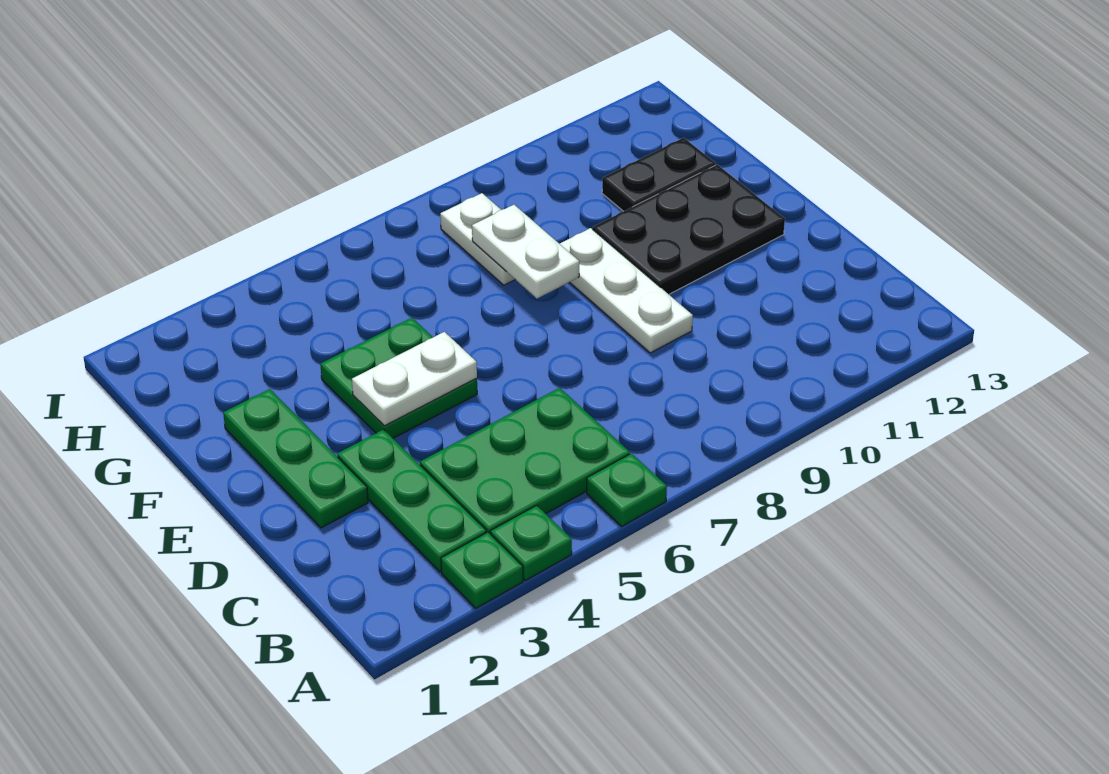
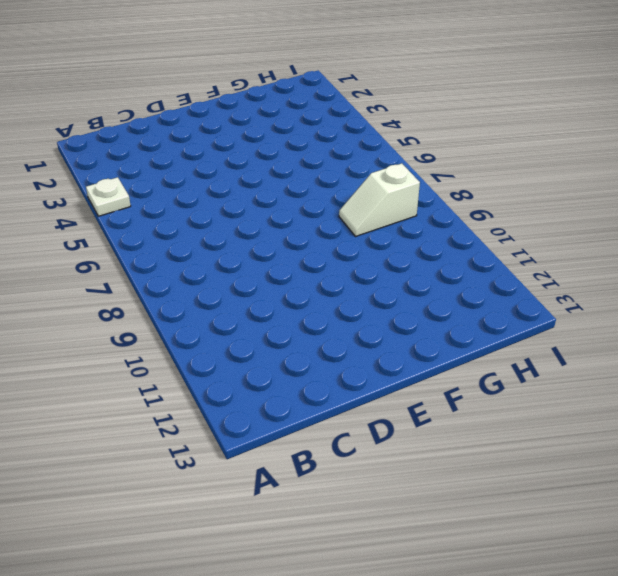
white 1x1 plate [86,177,131,216] -> green 1x1 plate [490,505,572,581]
white 1x2 slope [339,163,420,237] -> white 1x2 plate [440,193,515,285]
none -> green 1x1 plate [441,532,523,608]
none -> green 1x1 plate [587,453,667,526]
none -> green 1x3 plate [337,429,486,572]

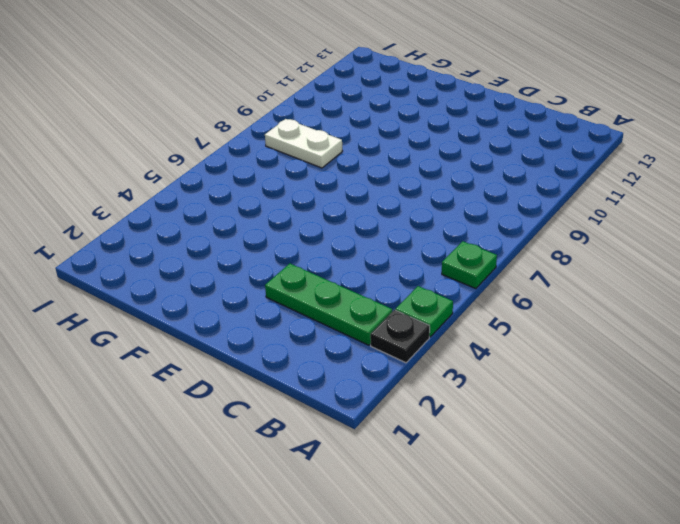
black 1x1 plate [370,310,430,363] -> green 1x1 plate [441,532,523,608]
none -> green 2x3 plate [420,388,630,534]
none -> green 1x3 plate [223,389,368,528]
none -> white 1x3 plate [560,228,693,353]

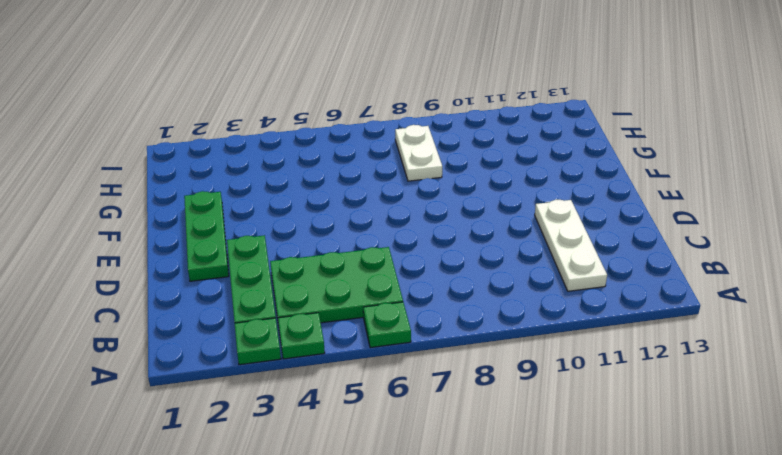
white 1x3 plate [535,200,607,291] -> white 1x3 plate moved to [560,228,693,353]
none -> green 2x2 plate [320,318,477,438]
none -> black 2x3 plate [593,165,785,294]
none -> black 1x2 plate [602,138,716,211]

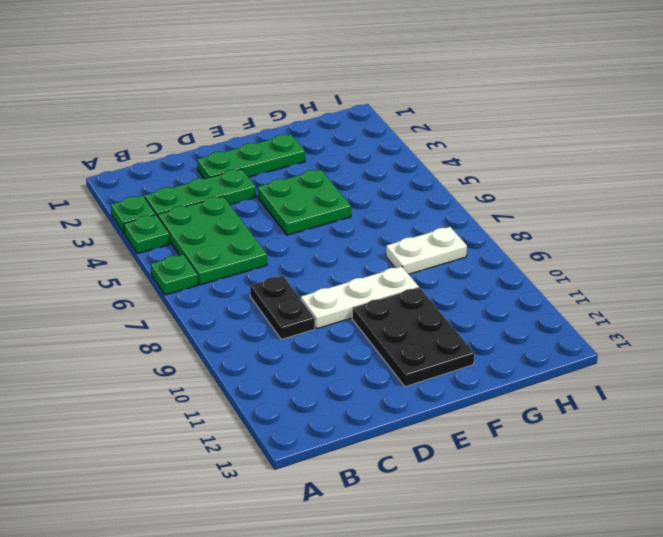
black 1x2 plate [250,276,315,339] -> black 1x2 plate moved to [602,138,716,211]
none -> white 1x2 plate [352,332,477,426]
none -> white 1x2 plate [472,205,579,298]

